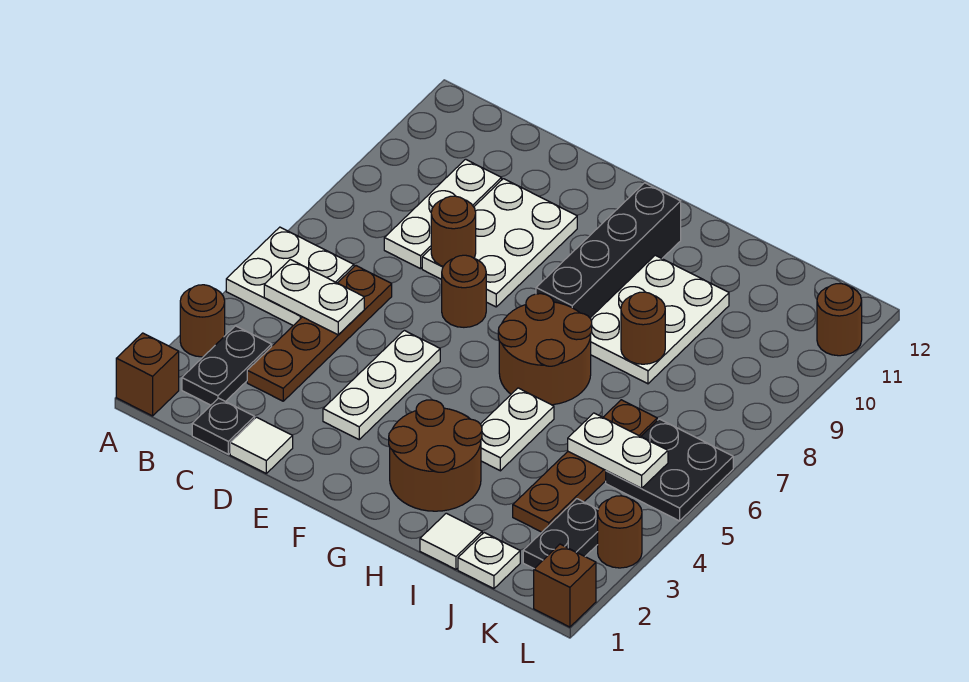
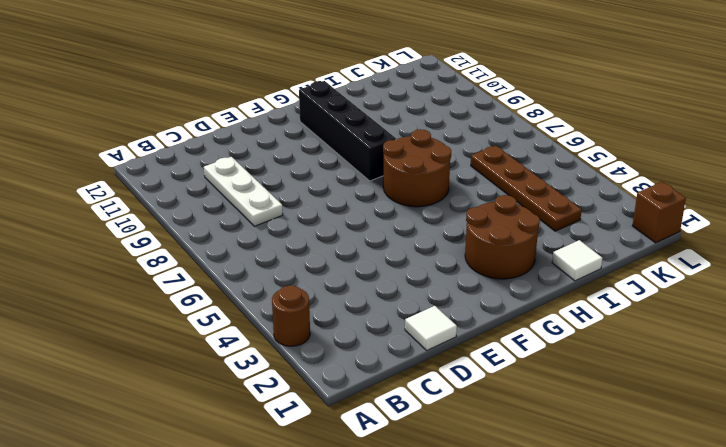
none -> brown 1x1 brick [116,333,179,416]
none -> white 2x2 plate [226,227,354,325]
none -> black 1x2 plate [182,326,272,405]

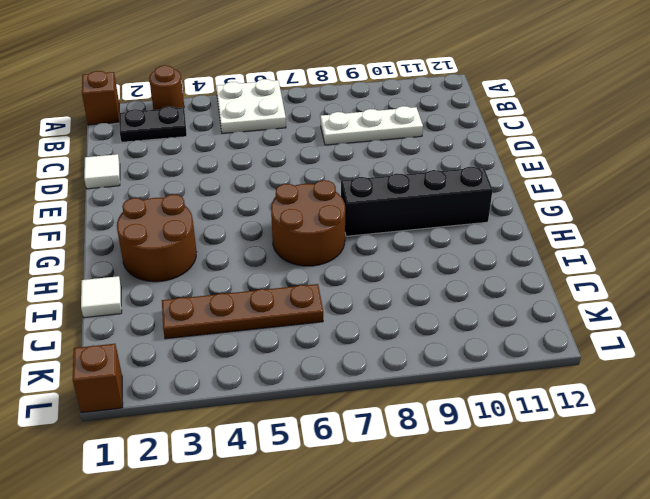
none -> black 1x1 plate [192,398,255,454]
none -> brown 1x4 plate [247,266,392,401]
none -> white 2x3 plate [422,179,577,307]

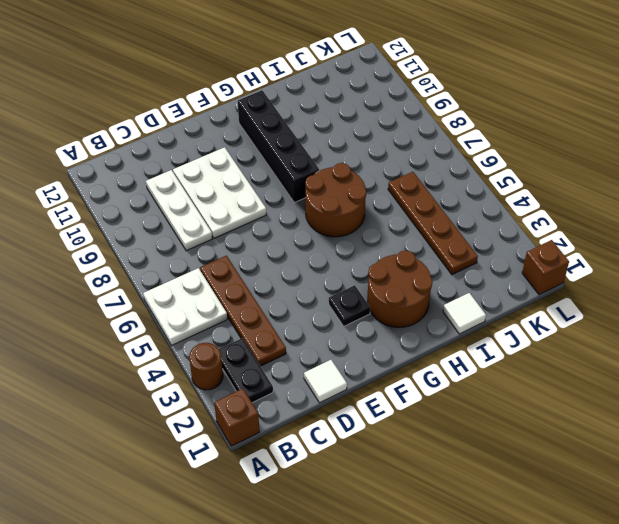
black 1x1 plate [329,285,370,326] -> black 1x1 plate moved to [192,398,255,454]
none -> white 1x3 plate [323,330,440,439]
none -> brown 1x1 round brick [442,255,486,327]
none -> white 1x2 plate [481,388,554,471]

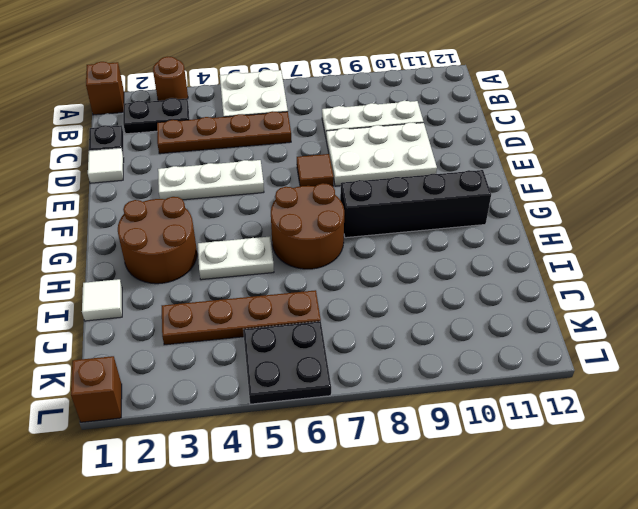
brown 1x1 tile [297,154,334,186] -> brown 1x1 round brick [442,255,486,327]
none -> white 2x3 plate [590,255,729,384]
none -> white 1x1 plate [458,533,520,589]
none -> black 1x2 plate [523,499,598,569]

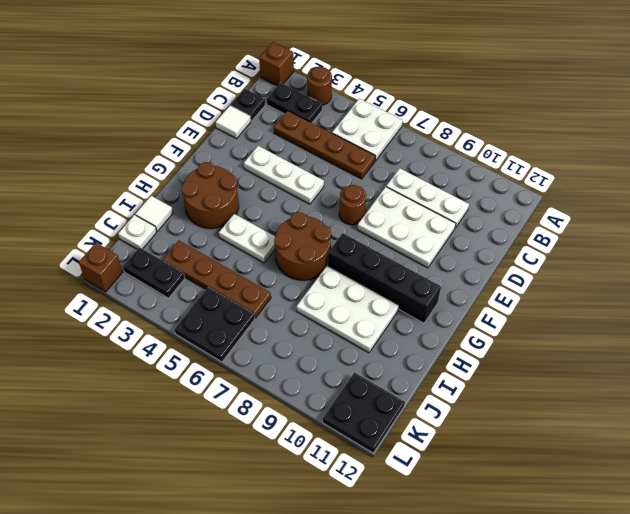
black 2x2 plate [323,373,405,453] -> brown 1x1 round brick [817,284,862,356]
none -> brown 1x1 round brick [598,496,642,568]
none -> white 1x2 plate [264,259,364,335]
none -> brown 1x1 round brick [431,196,476,266]

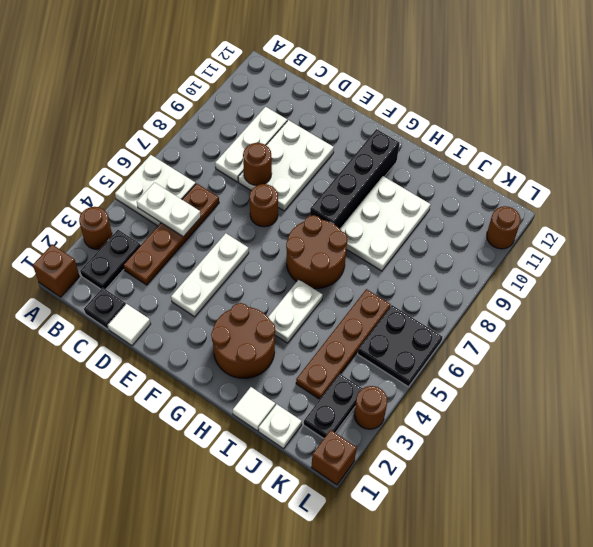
none -> brown 1x1 round brick [621,292,665,364]
none -> white 1x2 plate [568,413,668,488]

